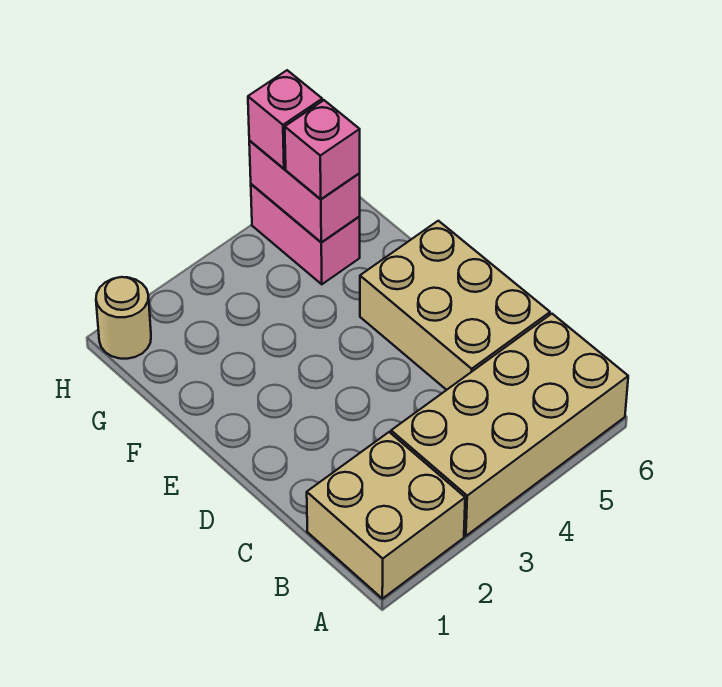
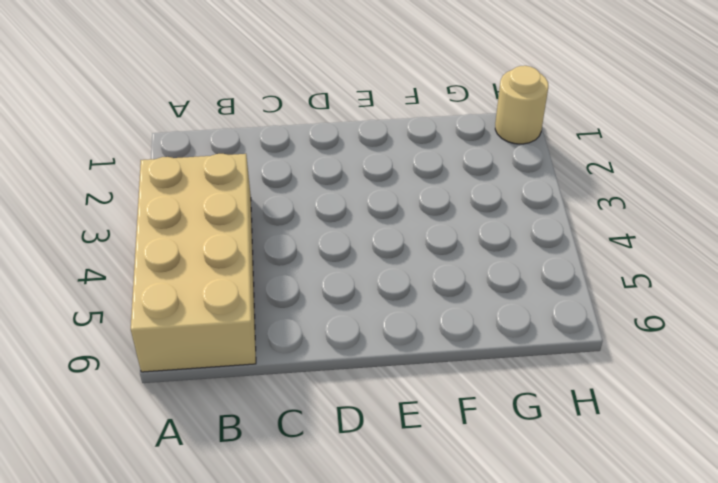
none -> tan 2x2 brick [307,432,465,599]
none -> tan 2x3 brick [360,221,550,390]

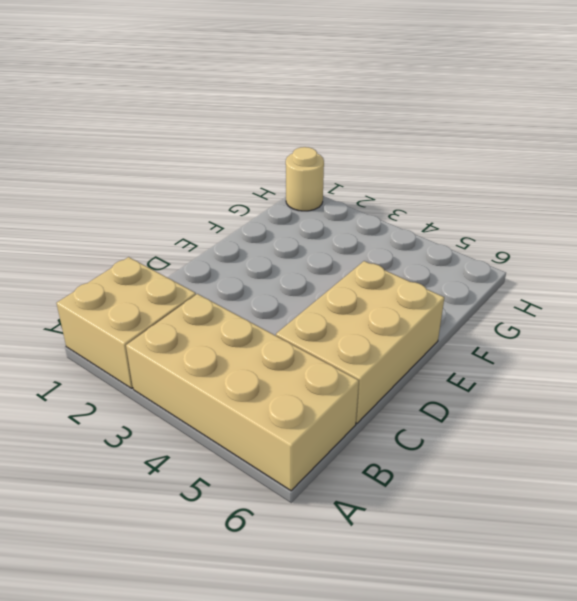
none -> pink 1x2 brick [251,184,360,284]
none -> pink 1x2 brick [249,141,360,242]

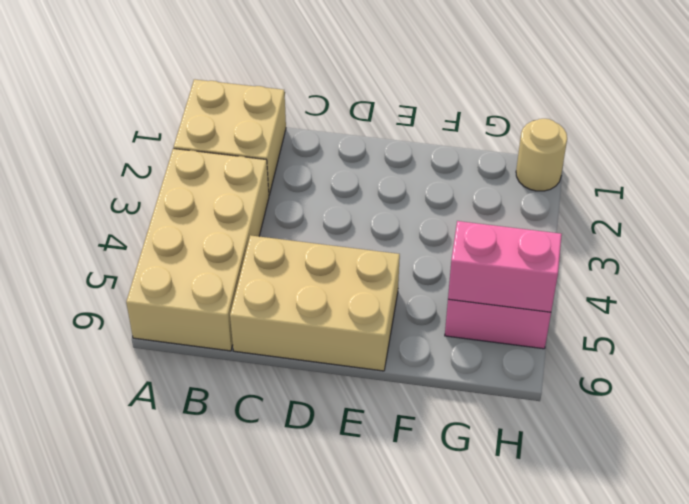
none -> pink 1x1 brick [285,100,360,199]
none -> pink 1x1 brick [248,70,322,169]

